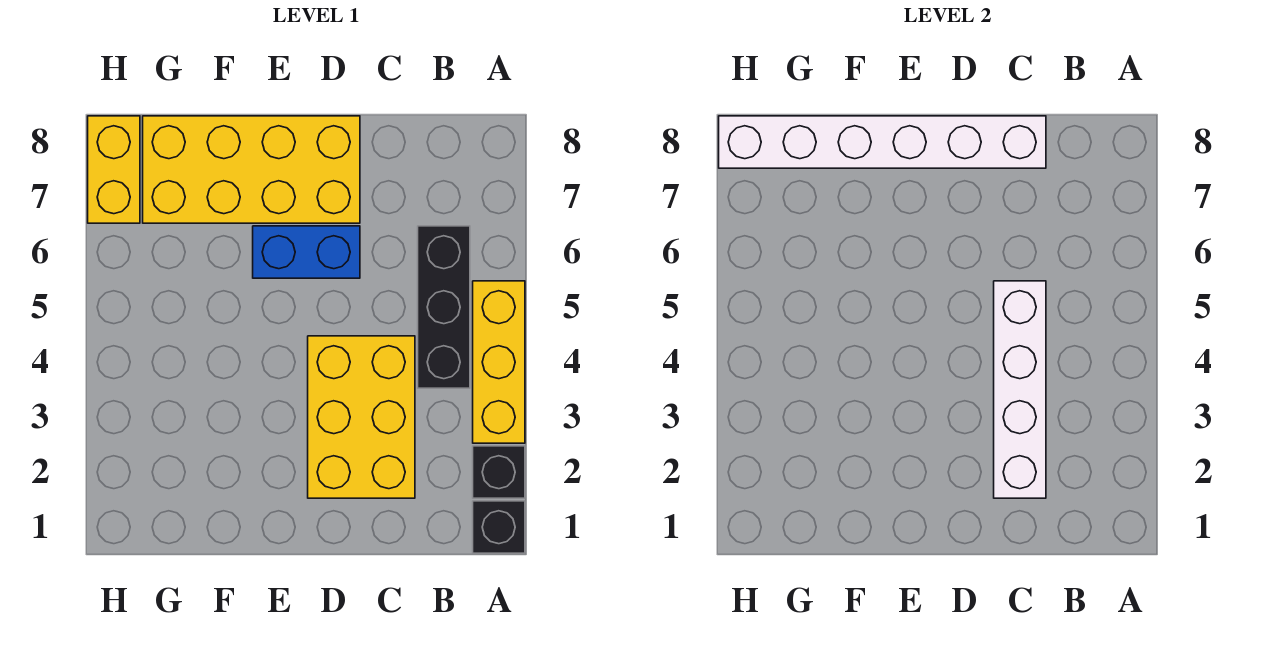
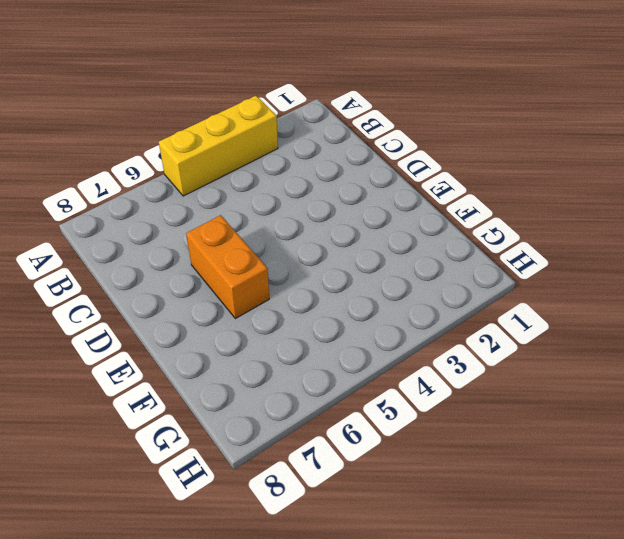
orange 1x2 brick [186,215,269,319] -> blue 1x2 brick [253,226,360,278]
none -> black 1x1 brick [473,501,525,553]
none -> black 1x1 brick [473,446,525,498]

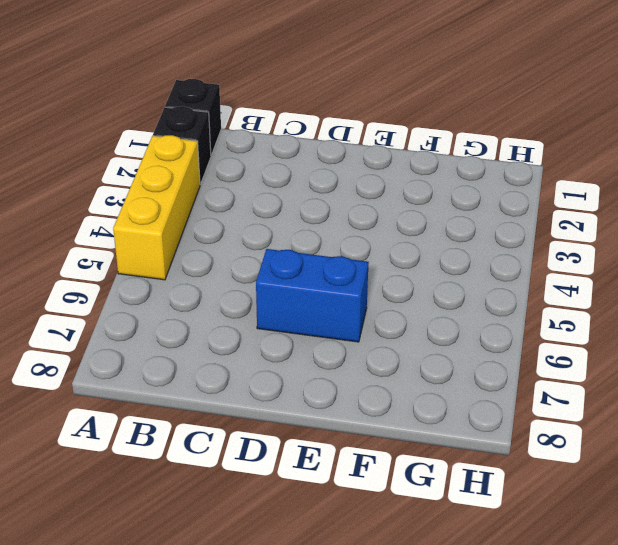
none -> black 1x3 brick [418,226,470,388]
none -> yellow 2x3 brick [308,336,415,498]

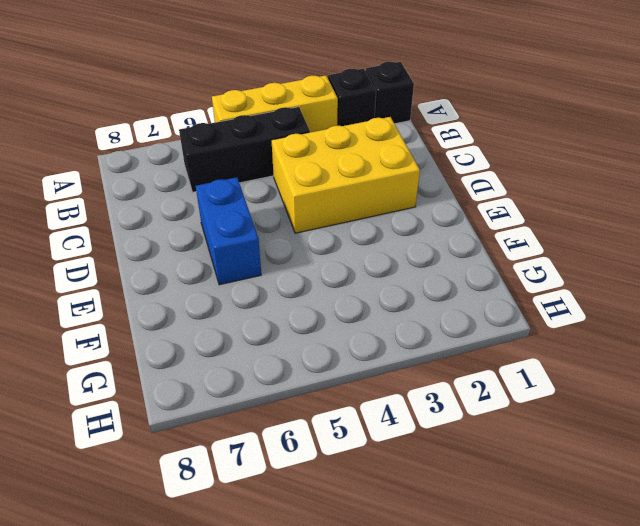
none -> yellow 2x4 brick [143,116,360,223]
none -> yellow 1x2 brick [88,116,140,223]

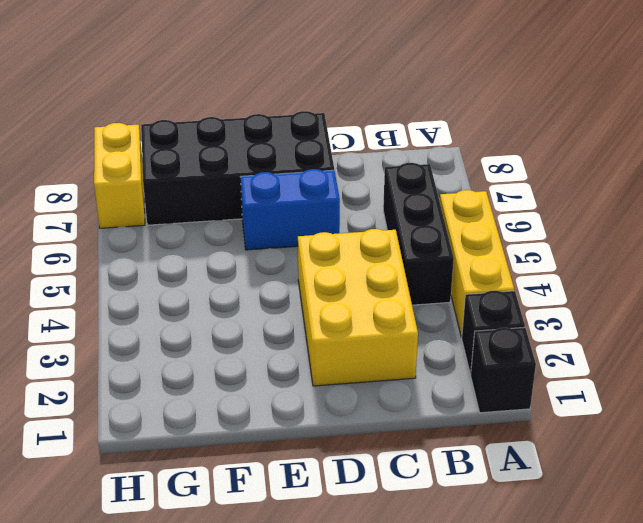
black 2x4 brick [141,111,334,225] -> yellow 2x4 brick [143,116,360,223]
none -> white 1x4 brick [994,281,1046,498]
none -> white 1x6 brick [719,116,1046,168]

